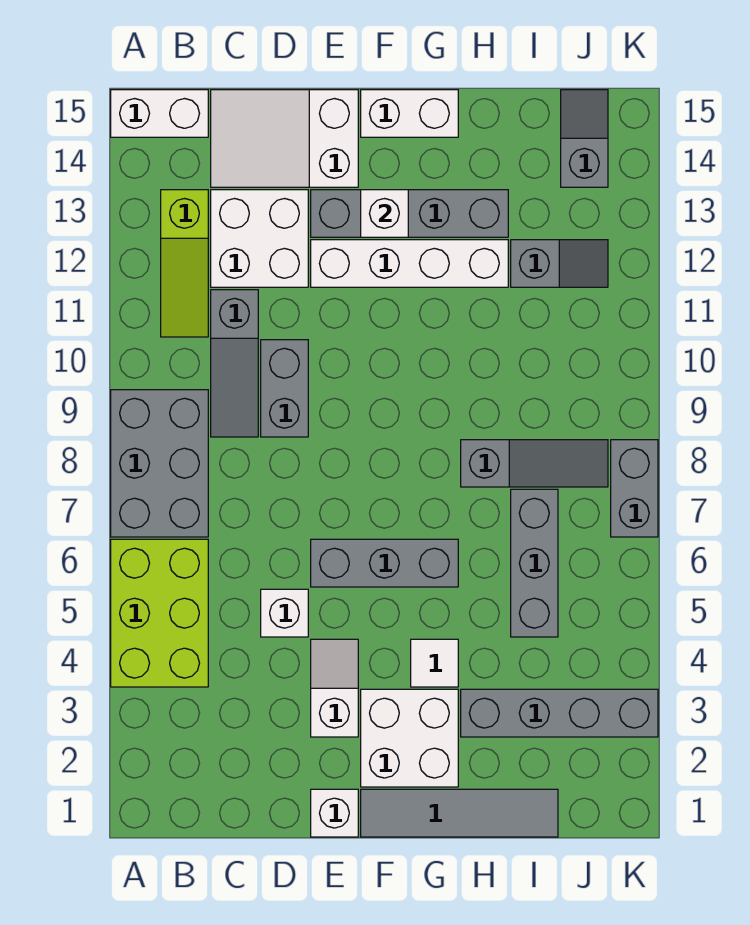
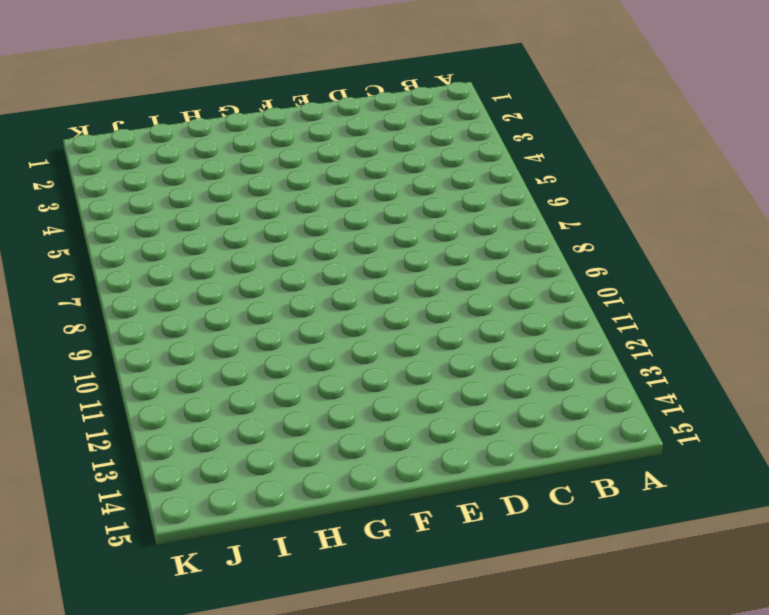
none -> lime 2x3 brick [111,539,208,687]
none -> grey 2x3 brick [111,390,208,537]
none -> white 1x2 brick [111,90,208,137]

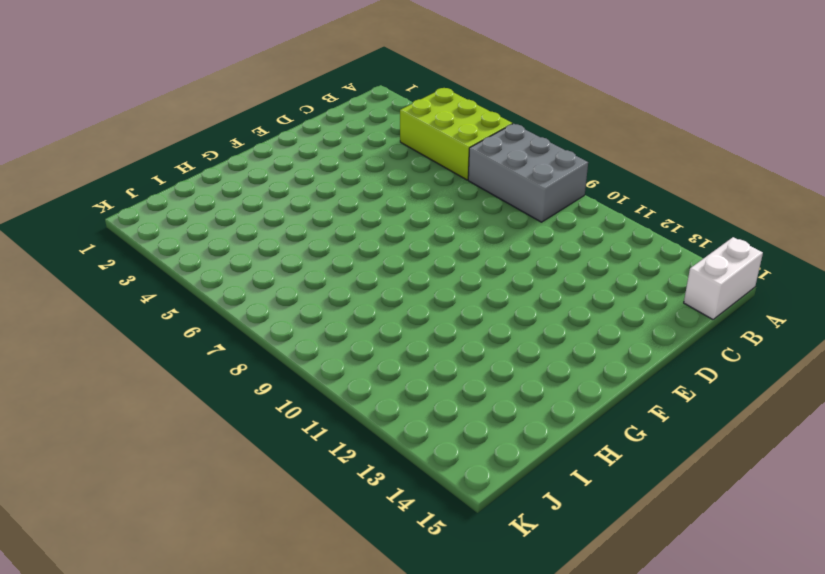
none -> lime 1x3 slope [161,190,208,337]
none -> grey 1x3 slope [211,290,258,437]
none -> white 2x2 brick [211,190,308,287]

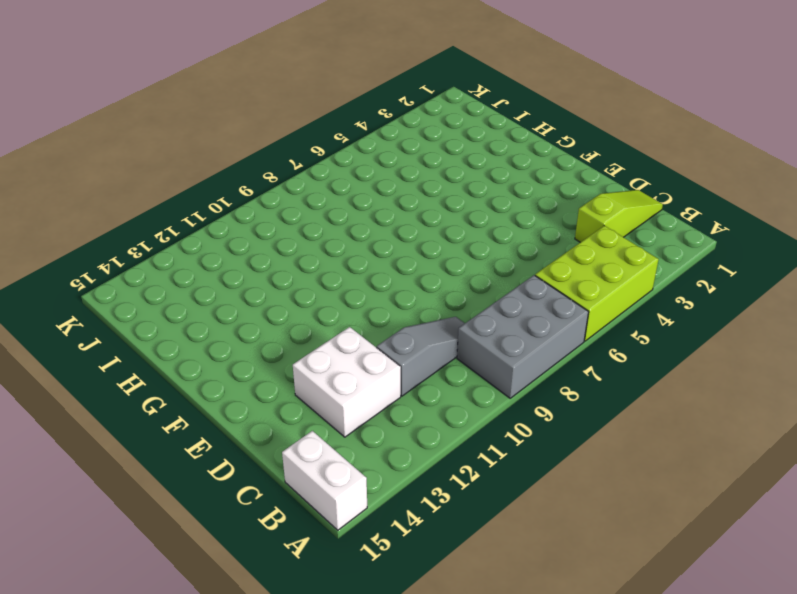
lime 1x3 slope [575,190,663,242] -> lime 1x3 slope moved to [161,190,208,337]
none -> white 2x3 slope [211,90,358,187]
none -> white 1x1 brick [261,589,308,637]
none -> grey 1x2 brick [261,340,308,437]

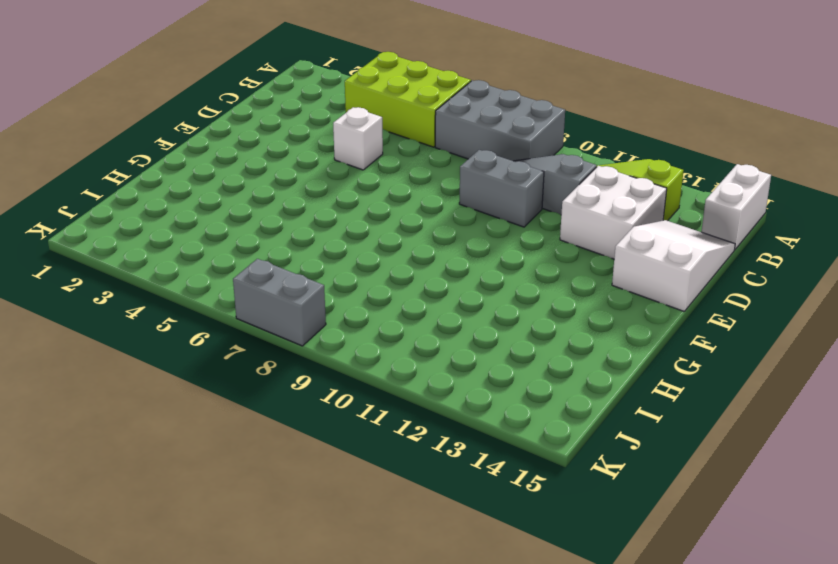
none -> white 1x1 brick [311,789,358,837]
none -> white 1x2 slope [311,639,358,737]
none -> grey 1x3 brick [311,539,458,587]

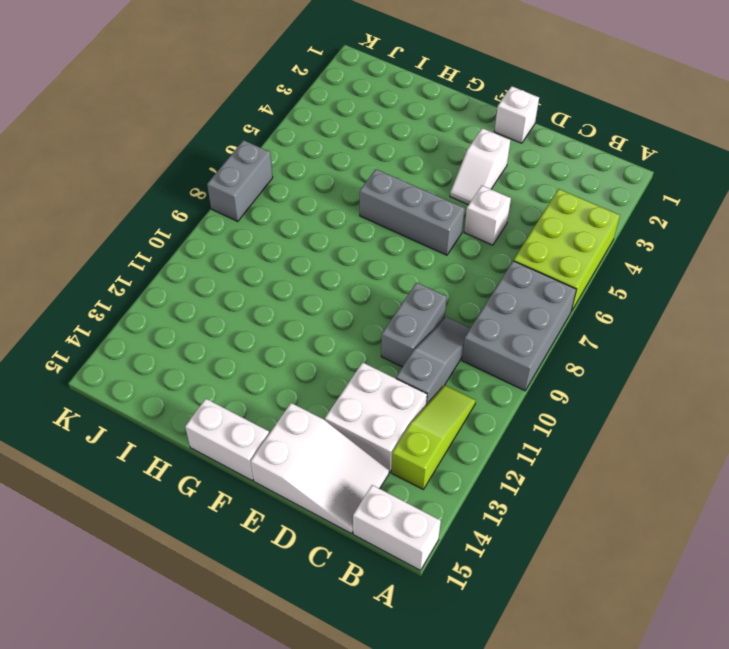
none -> white 1x4 brick [311,240,508,287]
none -> grey 1x4 brick [311,190,508,237]
none -> grey 1x4 tile [361,789,558,837]

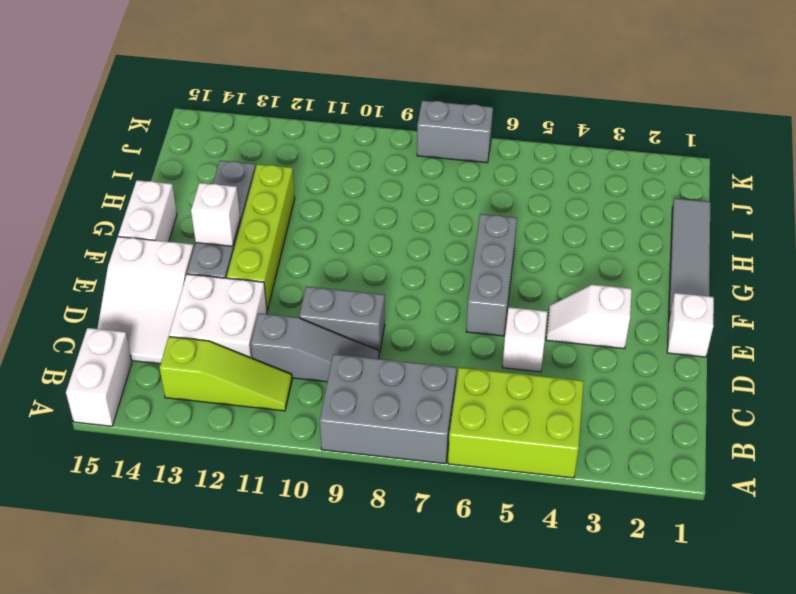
lime 1x4 brick [227,164,295,311] -> white 1x4 brick [311,240,508,287]
none -> white 2x2 brick [361,689,458,787]
none -> white 1x1 tile [411,639,458,687]
none -> grey 1x4 brick [461,689,658,737]

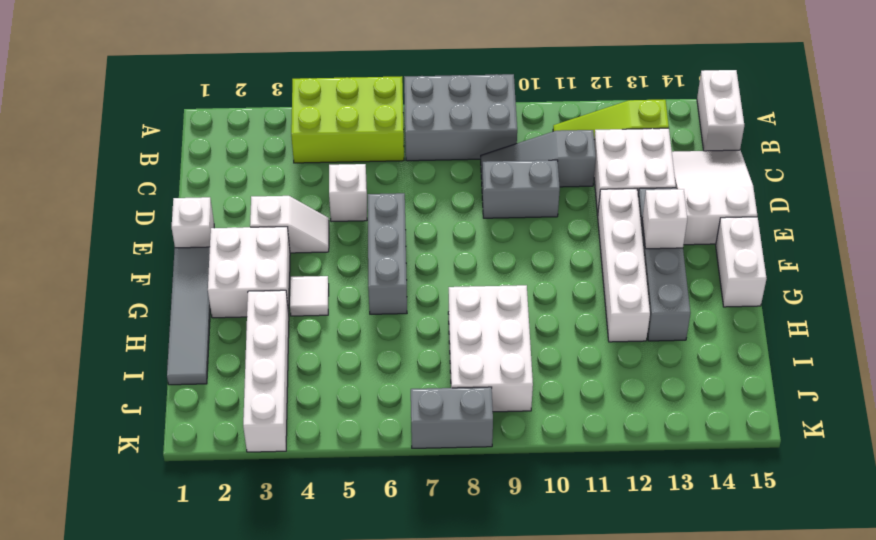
white 1x4 brick [243,290,289,452] -> grey 1x4 brick [461,689,658,737]
white 2x3 brick [448,285,533,412] -> grey 1x3 slope [461,440,608,487]
none -> grey 1x3 brick [511,489,558,637]
none -> grey 1x2 slope [511,240,608,287]
none -> grey 1x2 slope [561,90,608,187]

